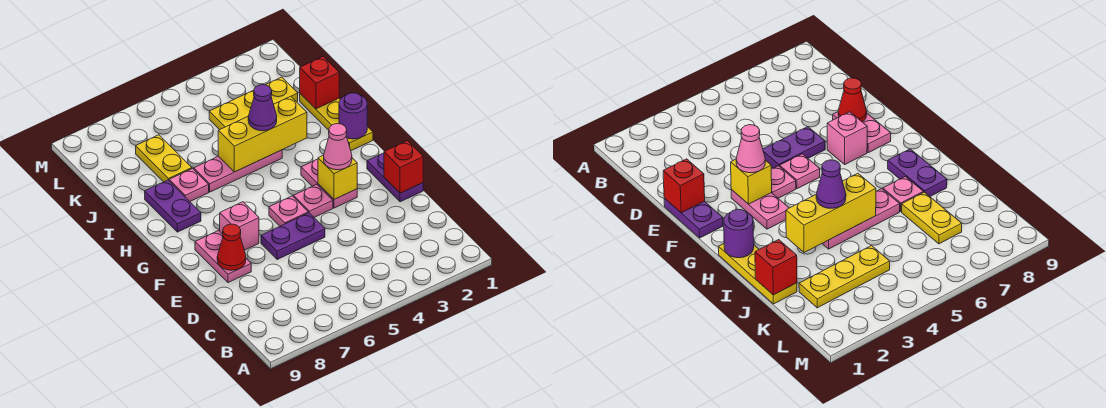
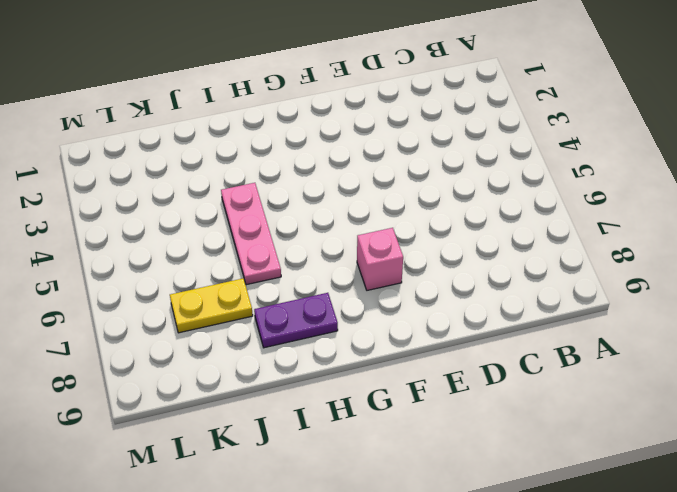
none -> purple 1x2 plate [367,153,423,202]
none -> purple 1x2 plate [261,213,325,260]
none -> pink 1x2 plate [195,231,251,283]

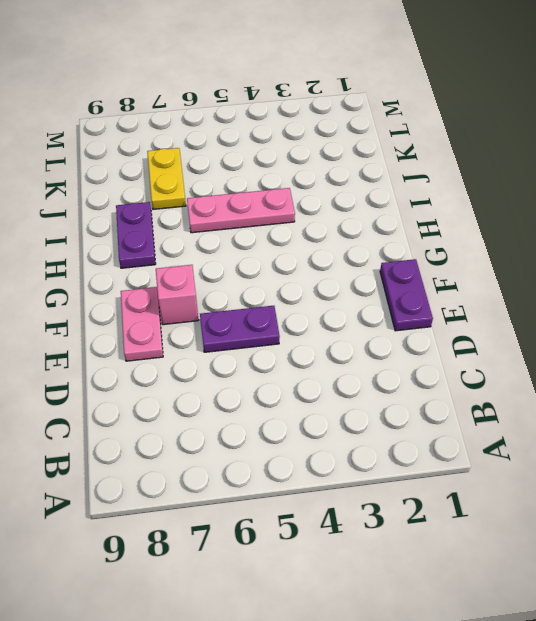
none -> pink 1x2 plate [301,159,357,208]
none -> pink 1x1 plate [293,184,333,217]
none -> pink 1x1 plate [269,196,308,226]

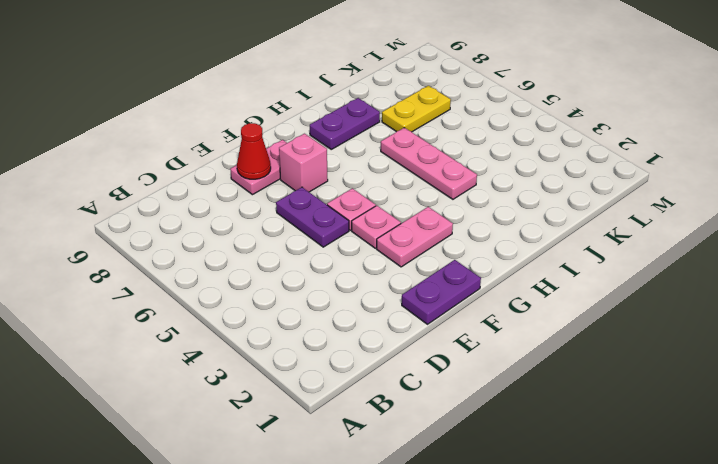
none -> yellow 1x3 plate [300,94,373,151]
none -> pink 1x1 plate [169,169,209,201]
none -> yellow 1x3 plate [209,77,298,130]

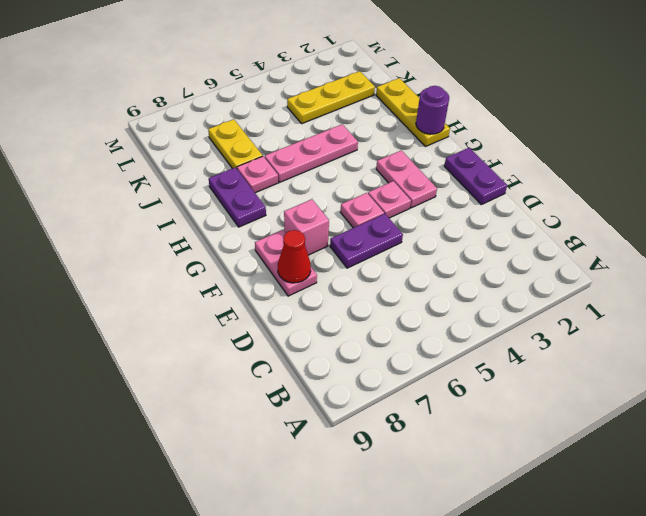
none -> red 1x1 brick [384,141,423,193]
none -> yellow 1x1 brick [318,155,357,199]
none -> yellow 1x3 brick [218,96,307,172]

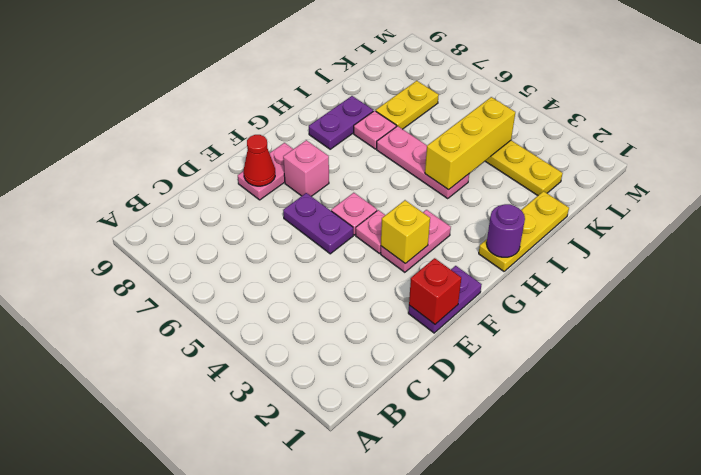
yellow 1x3 brick [425,97,515,190] -> yellow 1x3 brick turned to [218,96,307,172]
none -> red 1x1 brick [300,57,339,109]
none -> pink 1x1 cone [324,124,352,170]
none -> purple 1x1 cone [248,85,277,131]

